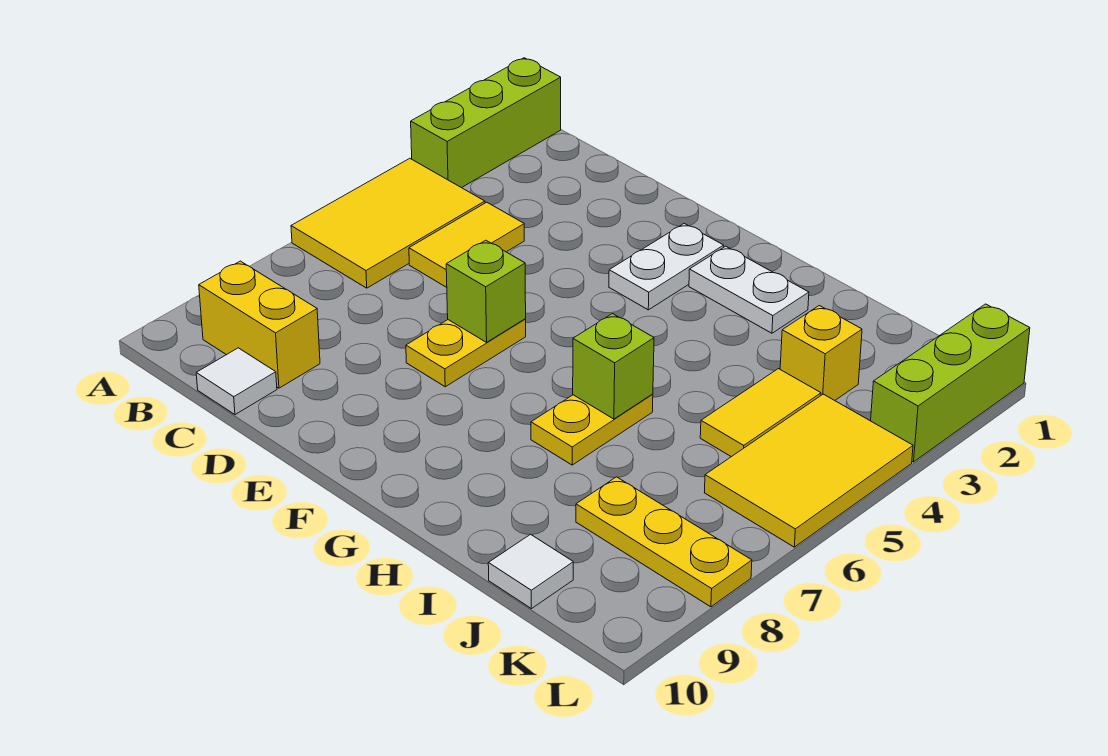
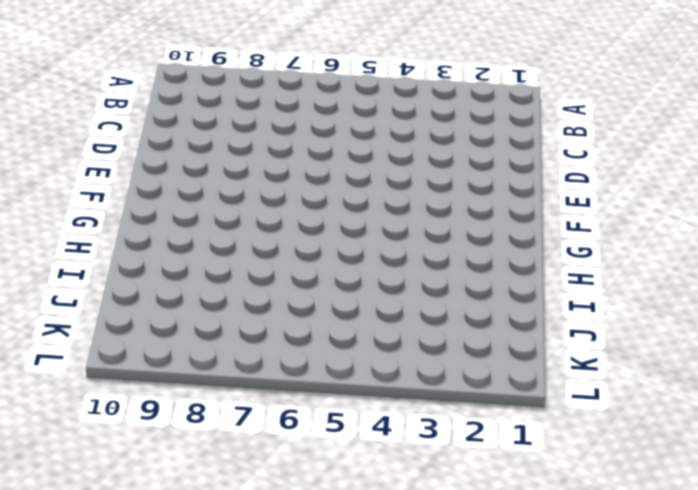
none -> lime 1x3 brick [411,58,561,188]
none -> yellow 2x3 tile [291,158,485,288]
none -> yellow 1x2 brick [199,261,320,388]

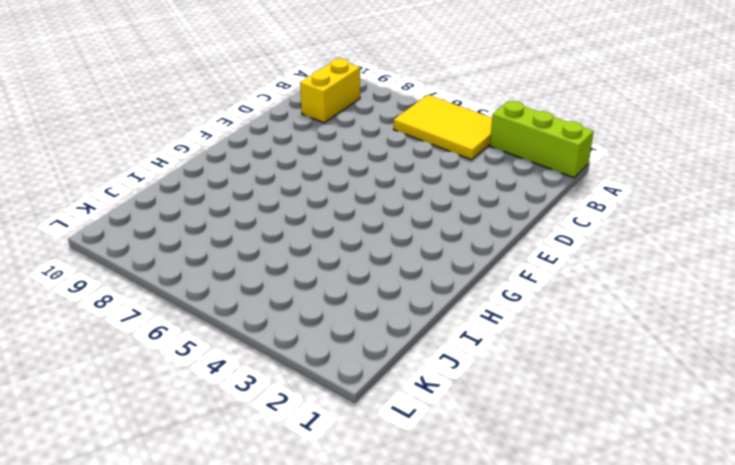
none -> yellow 1x2 tile [409,202,524,287]
none -> white 1x1 tile [196,348,277,415]
none -> yellow 1x2 plate [406,319,526,387]

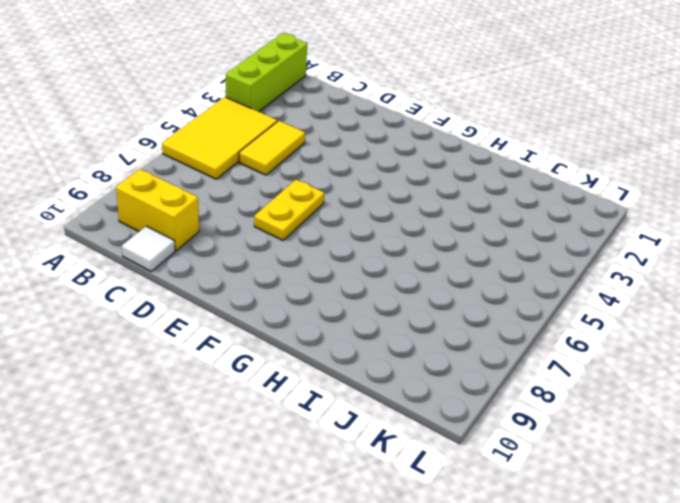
none -> white 1x2 plate [609,224,724,310]
none -> white 1x2 plate [689,246,809,333]
none -> yellow 1x2 plate [531,394,653,465]

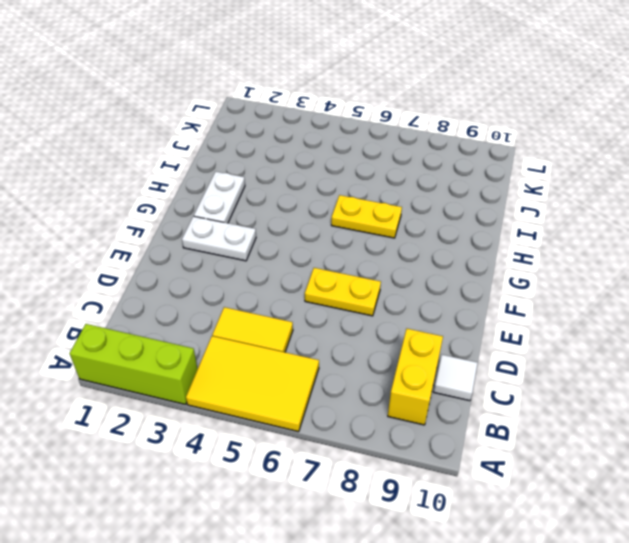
none -> yellow 1x1 brick [780,306,862,400]
none -> yellow 1x2 tile [700,369,821,457]
none -> yellow 1x3 plate [576,477,752,607]

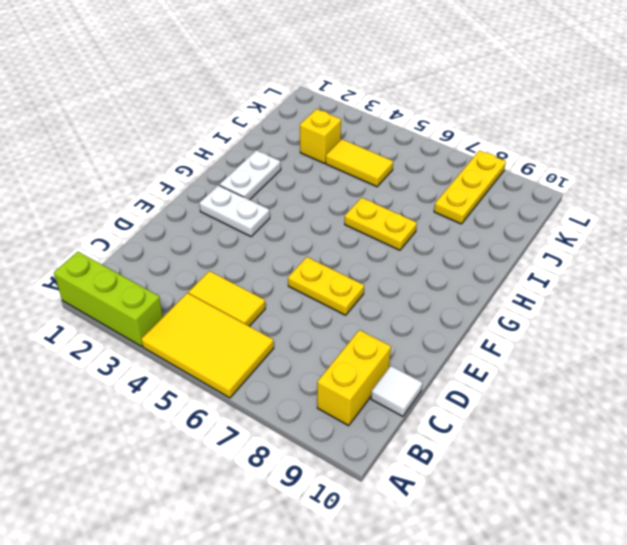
none -> white 1x1 tile [488,534,573,609]
none -> yellow 2x3 tile [704,394,913,547]
none -> lime 1x3 brick [871,304,1030,462]

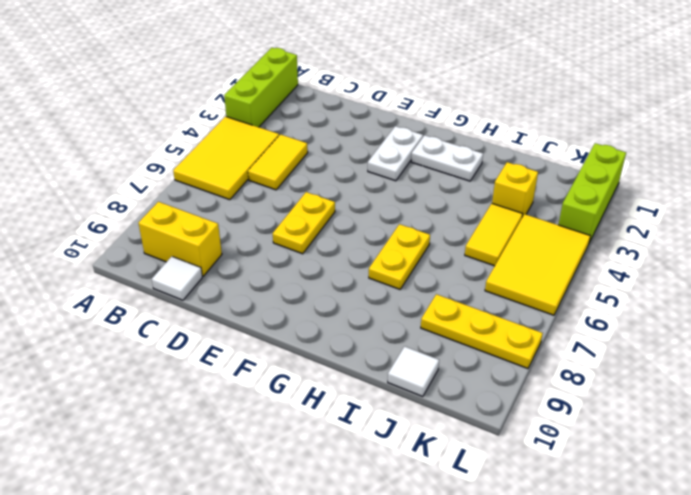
none -> lime 1x1 brick [446,240,526,342]
none -> lime 1x1 brick [573,314,654,419]

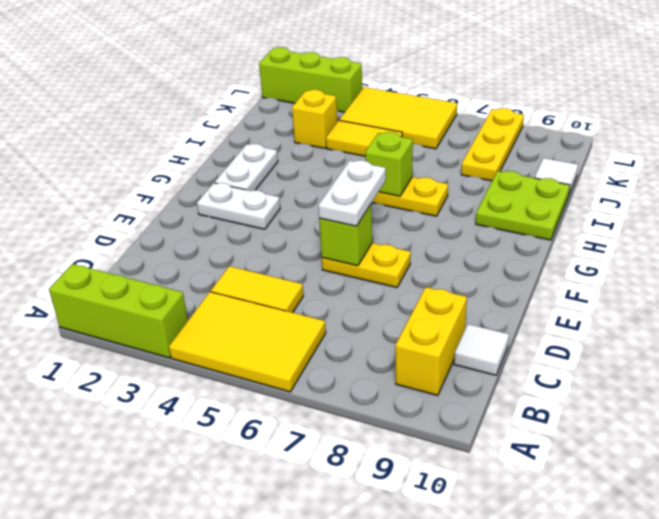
white 1x2 plate [318,160,386,226] -> none
lime 2x2 plate [476,171,570,240] -> none

